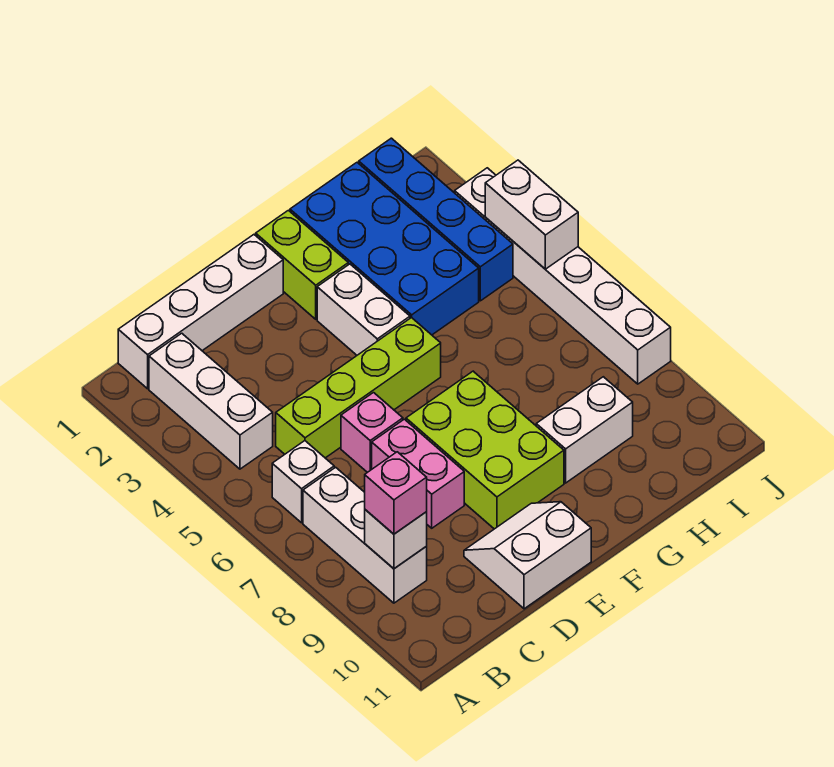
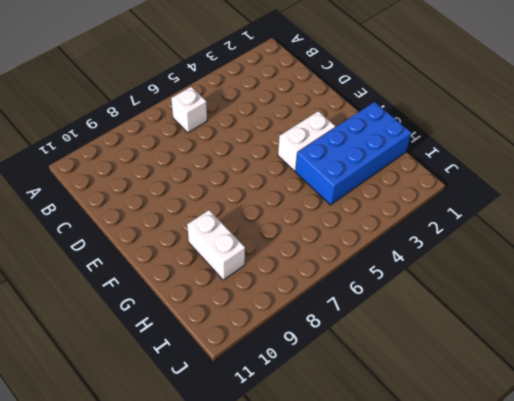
none -> white 1x4 brick [118,235,283,389]
none -> white 1x3 brick [149,333,273,469]
none -> white 1x3 brick [303,467,427,603]

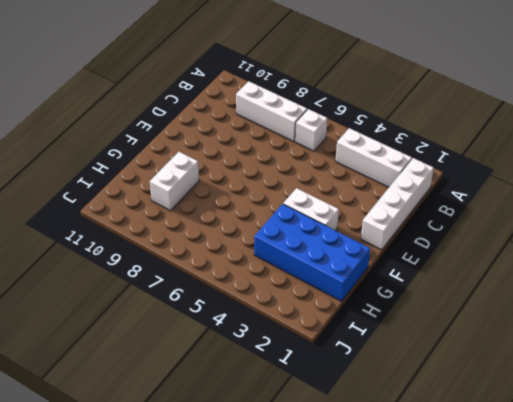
none -> lime 1x4 brick [276,317,441,458]
none -> pink 1x1 brick [341,393,403,472]
none -> pink 1x2 brick [372,419,464,528]

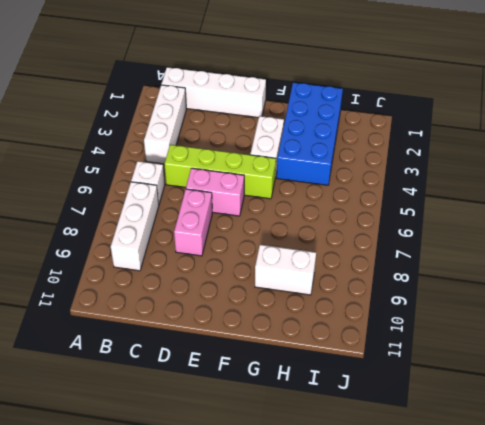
pink 1x2 brick [186,168,244,216] -> pink 1x1 brick [341,393,403,472]
none -> white 2x2 slope [464,502,591,609]
none -> lime 2x3 brick [406,371,564,529]
none -> lime 1x2 brick [256,210,348,319]

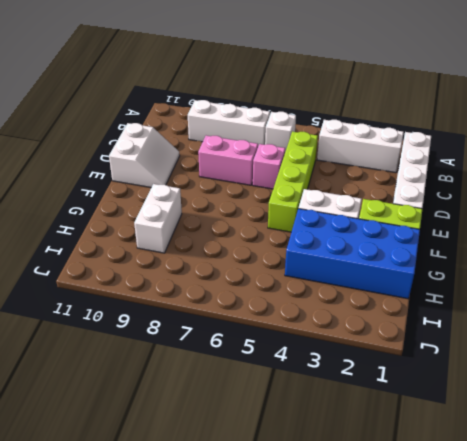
none -> lime 2x3 brick [406,371,564,529]
none -> blue 1x4 brick [359,138,513,301]
none -> white 1x6 brick [455,168,671,384]

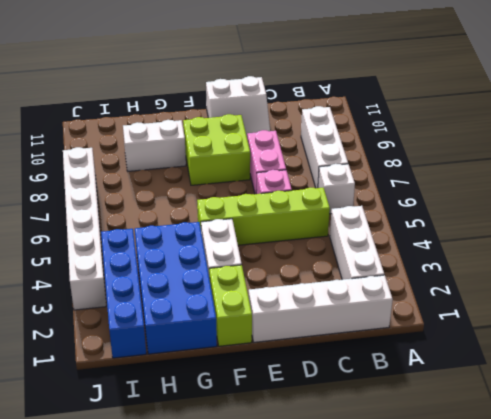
lime 2x2 brick [183,114,250,185] -> lime 2x3 brick [406,371,564,529]
none -> white 1x1 brick [365,510,427,569]
none -> white 1x2 brick [485,160,578,269]
none -> pink 1x1 brick [365,452,427,534]

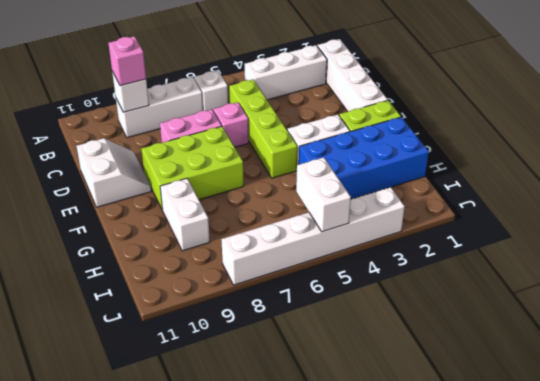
white 1x2 brick [296,157,351,232] -> white 1x2 brick turned to [485,160,578,269]
none -> blue 1x4 brick [359,138,513,301]

